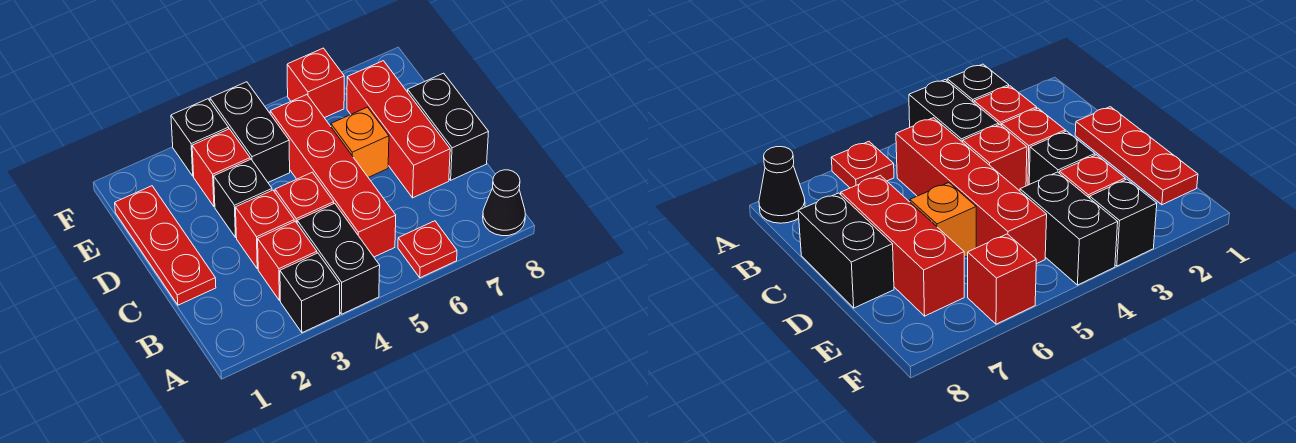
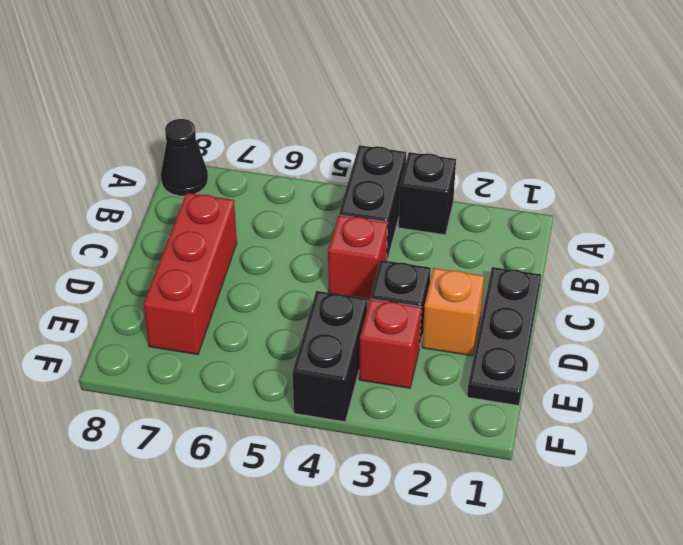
black 1x3 plate [467,267,541,406] -> red 1x3 plate [115,186,216,305]
orange 1x1 brick [422,268,484,356] -> orange 1x1 brick moved to [331,107,389,177]
none -> red 1x1 plate [398,221,457,278]
none -> red 1x1 brick [258,221,317,301]
none -> red 1x4 brick [270,95,396,257]

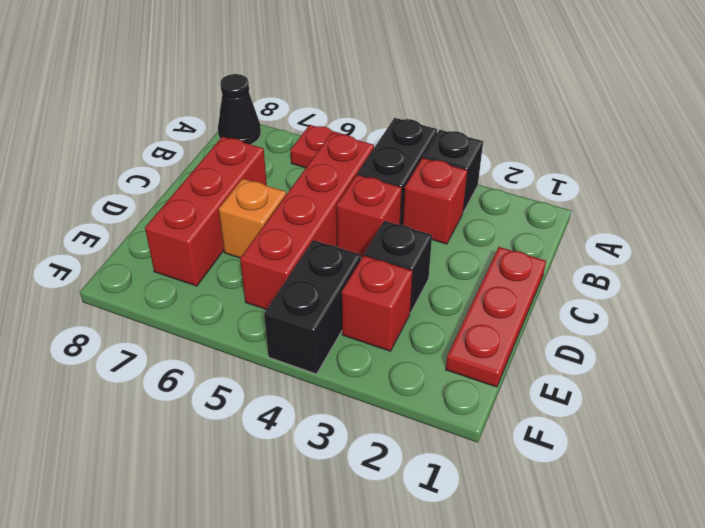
none -> red 1x1 brick [236,190,294,269]
none -> black 1x2 brick [408,73,488,180]
none -> black 1x1 brick [171,99,229,176]

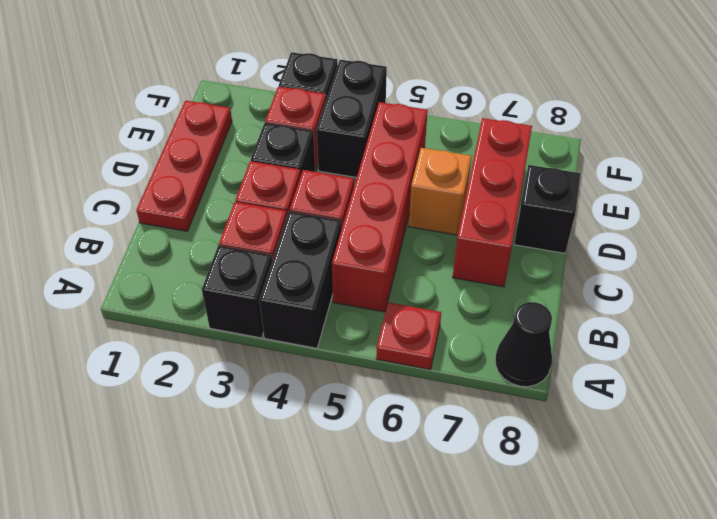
black 1x1 brick [514,165,581,253] -> black 1x2 brick [408,73,488,180]
none -> red 1x1 brick [287,48,344,118]

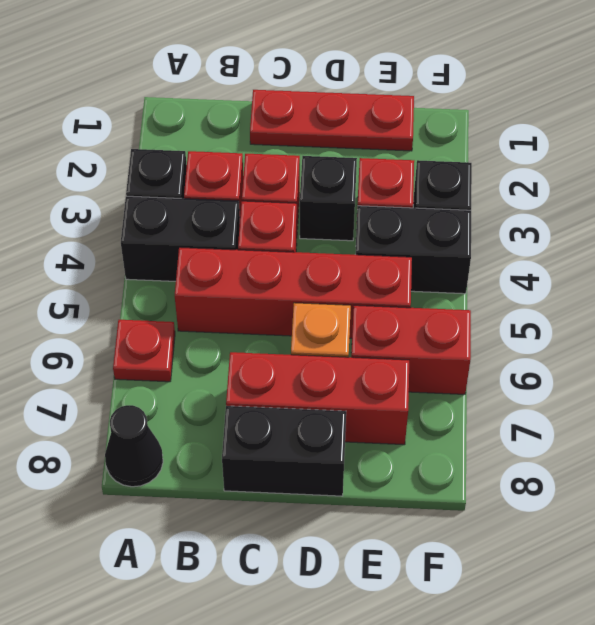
red 1x2 brick [351,305,471,394] -> red 1x1 brick [287,48,344,118]

